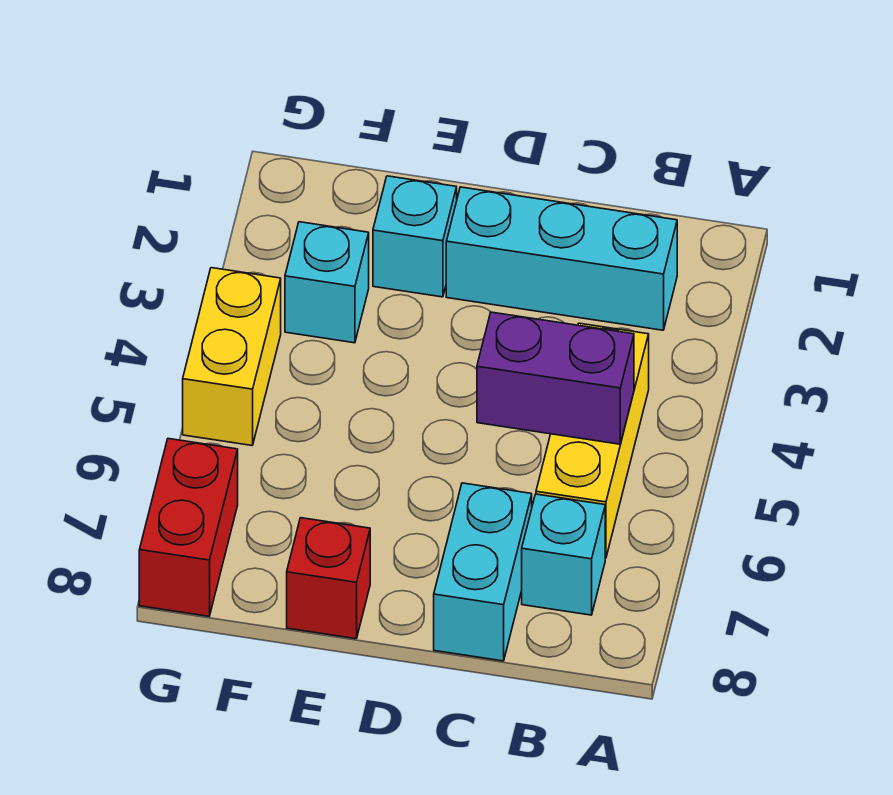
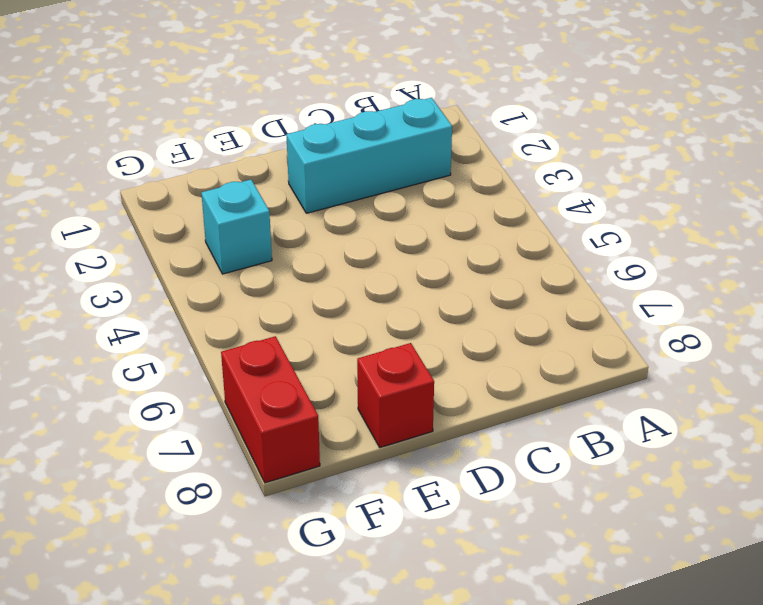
none -> yellow 1x3 brick [536,323,649,558]
none -> cyan 1x1 brick [522,494,605,615]

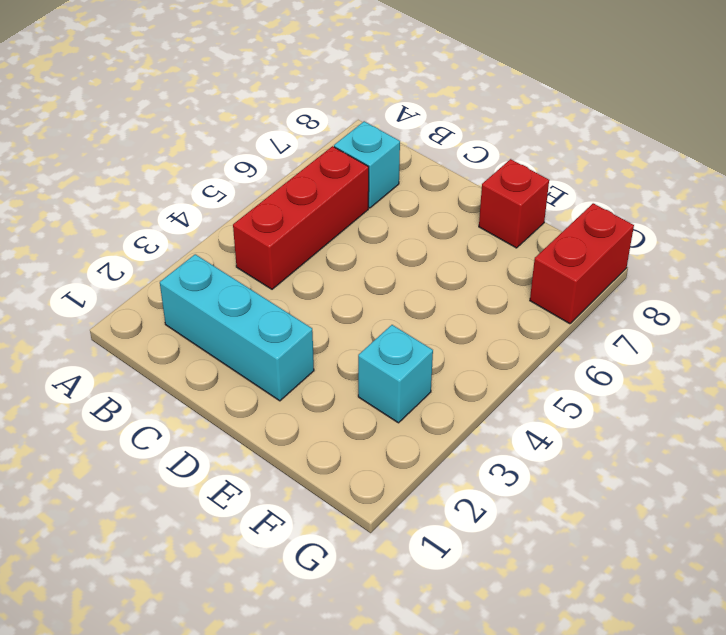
red 1x3 brick [233,146,369,289] -> yellow 1x3 brick [536,323,649,558]
none -> cyan 1x2 brick [434,483,532,661]
none -> cyan 1x1 brick [373,176,457,297]

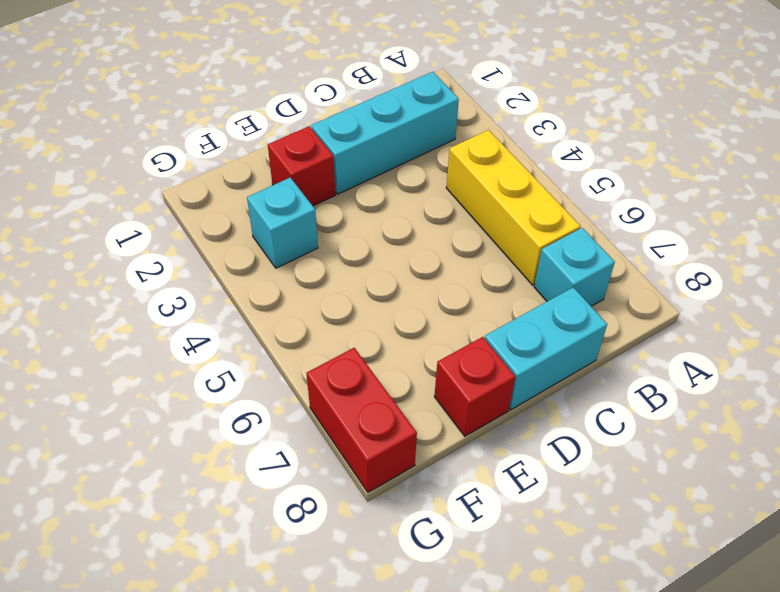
cyan 1x2 brick [485,287,607,410] -> cyan 1x2 brick turned to [434,483,532,661]
red 1x1 brick [268,126,335,206] -> cyan 1x1 brick [373,176,457,297]
none -> yellow 1x2 brick [183,268,281,445]
none -> purple 1x2 brick [477,312,634,444]

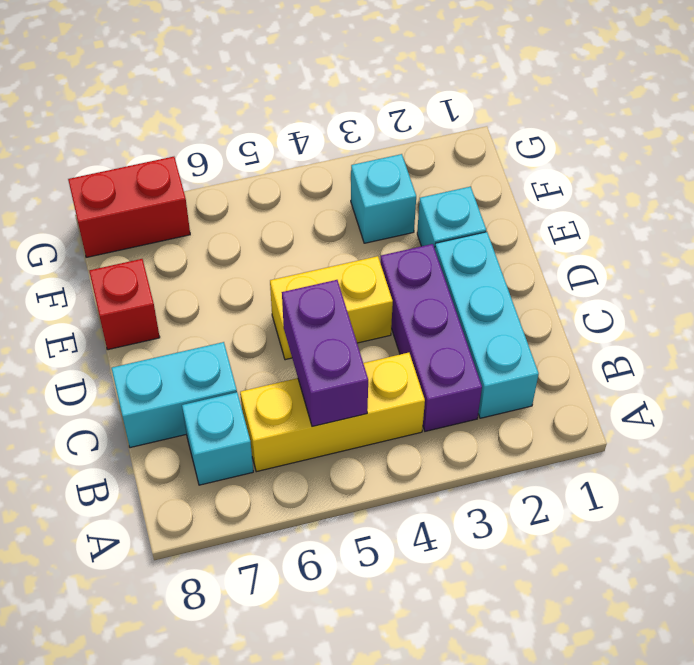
purple 1x3 brick [380,244,482,431] -> none
yellow 1x2 brick [270,256,393,360] -> yellow 1x2 brick moved to [183,268,281,445]

